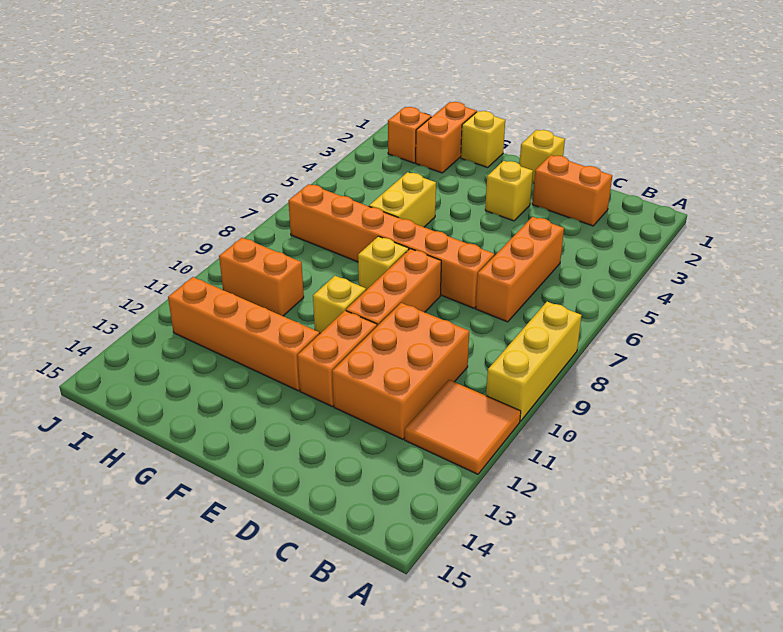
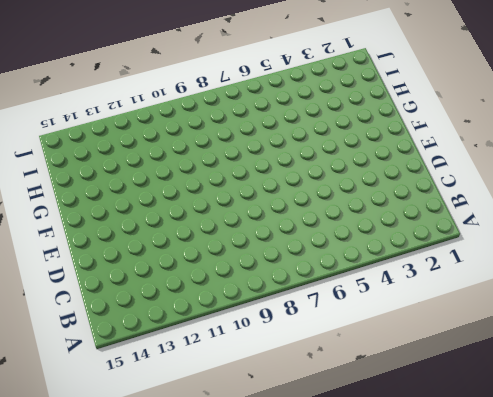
none -> yellow 1x3 brick [486,302,582,421]
none -> orange 2x2 tile [405,380,521,474]
none -> orange 1x2 brick [532,155,612,226]

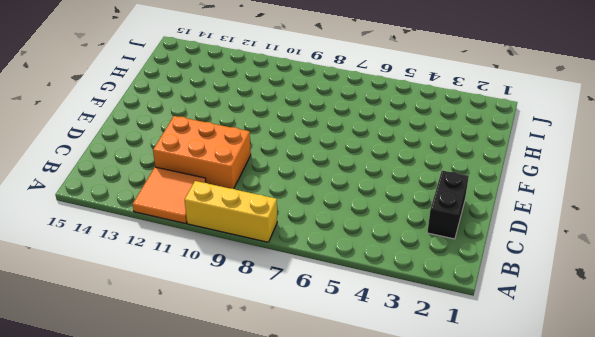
black 1x2 brick [427,170,469,239] -> orange 1x2 brick [532,155,612,226]
none -> orange 1x3 brick [476,217,564,322]
none -> orange 1x6 brick [288,184,494,308]
none -> yellow 1x1 brick [520,130,565,183]

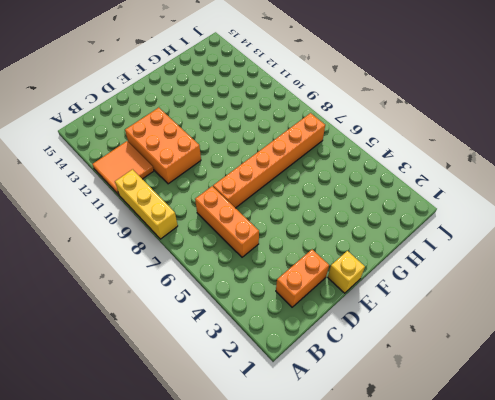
none -> yellow 1x1 brick [485,161,533,221]
none -> orange 1x3 brick [346,249,441,326]
none -> orange 1x2 brick [297,311,377,406]

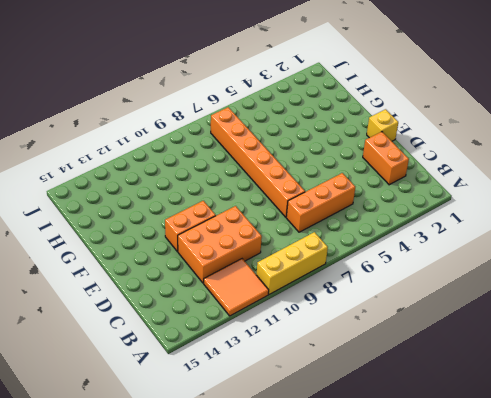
none -> yellow 1x1 brick [485,161,533,221]
none -> orange 1x3 brick [346,249,441,326]
none -> yellow 1x1 brick [358,236,409,290]

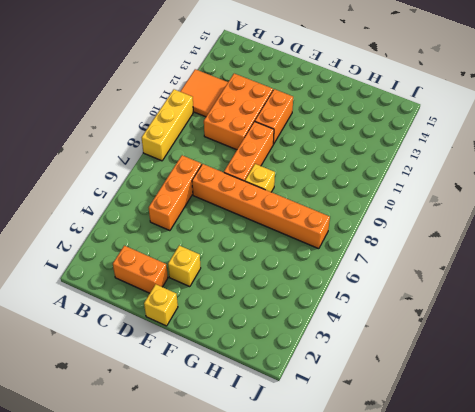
none -> yellow 1x1 brick [313,276,366,334]
none -> orange 1x4 brick [168,277,319,391]
none -> yellow 1x1 brick [461,111,505,168]

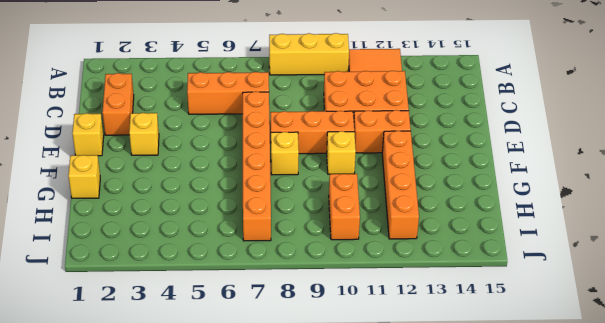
none -> yellow 1x2 brick [369,172,436,227]
none -> orange 1x2 brick [416,102,477,173]
none -> orange 1x1 brick [388,107,431,163]

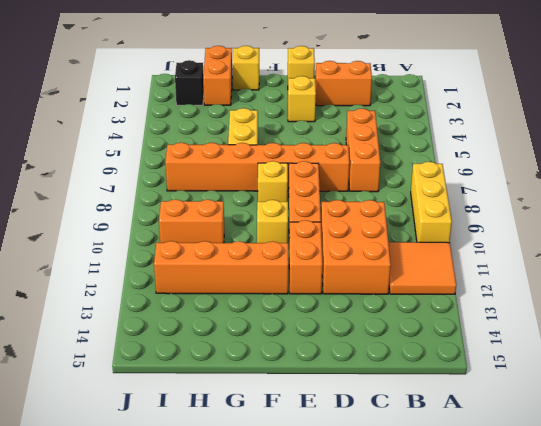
black 1x1 brick [175,60,204,105] -> orange 1x1 brick [388,107,431,163]

